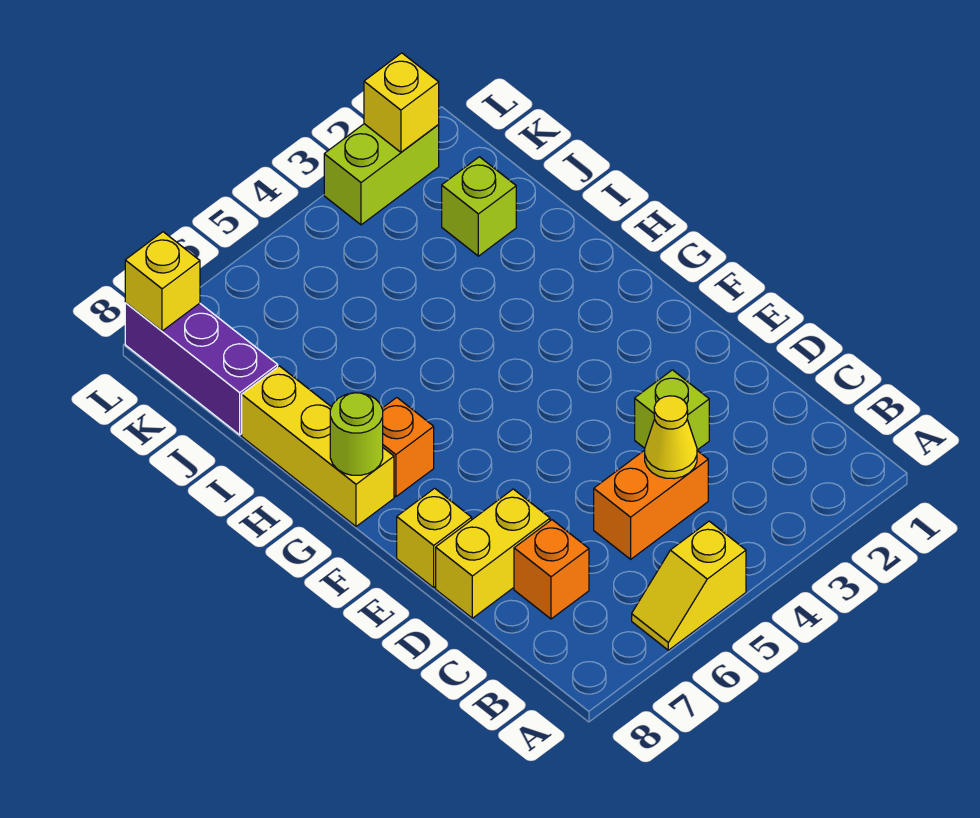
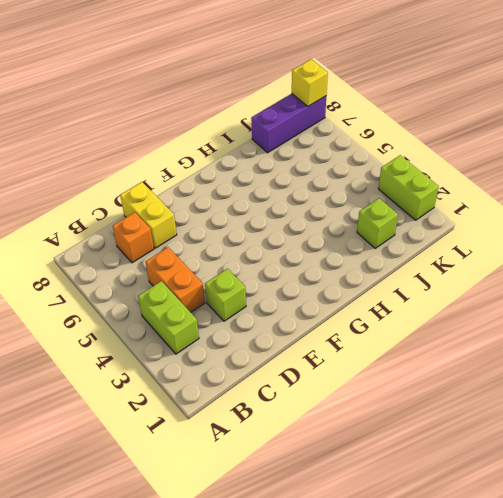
lime 1x2 brick [138,281,199,354] -> none
none -> yellow 1x2 slope [632,521,746,650]
none -> yellow 1x1 brick [397,488,472,587]
none -> orange 1x1 brick [382,398,434,497]

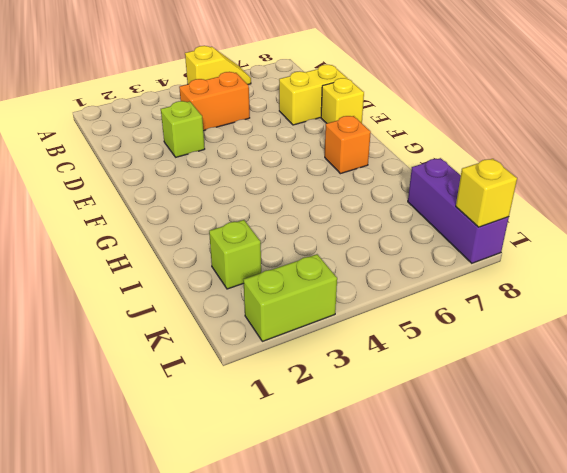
none -> orange 1x1 brick [514,520,589,619]
none -> yellow 1x3 brick [242,366,394,526]
none -> yellow 1x1 cone [645,396,697,479]

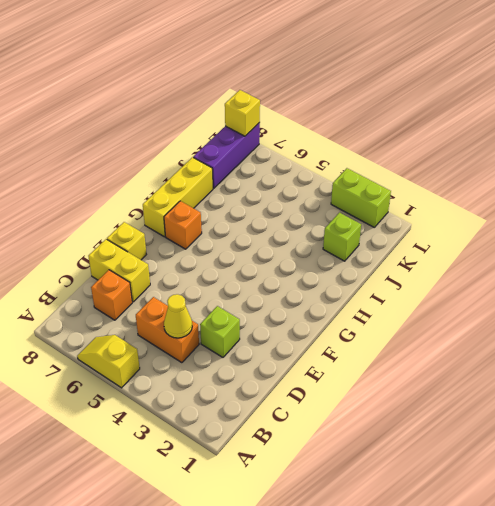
none -> lime 1x1 round brick [330,393,383,475]
none -> yellow 1x1 brick [364,53,439,152]

